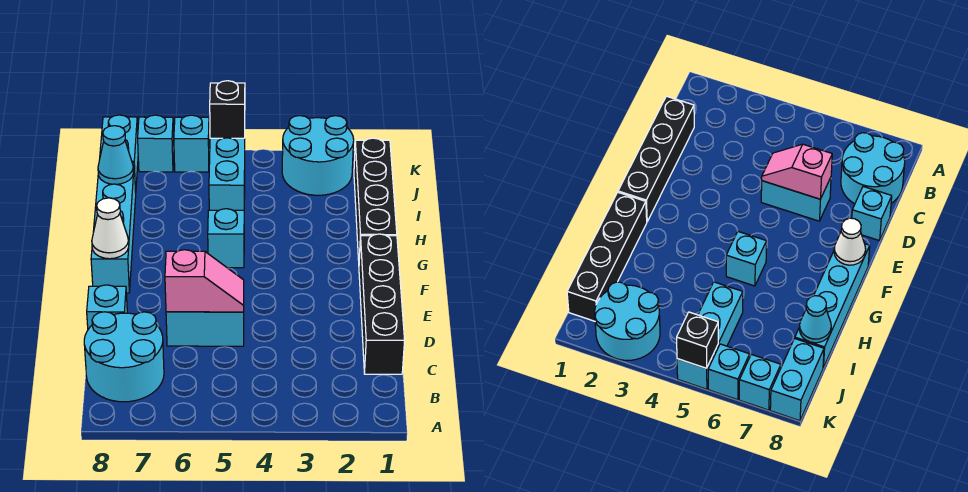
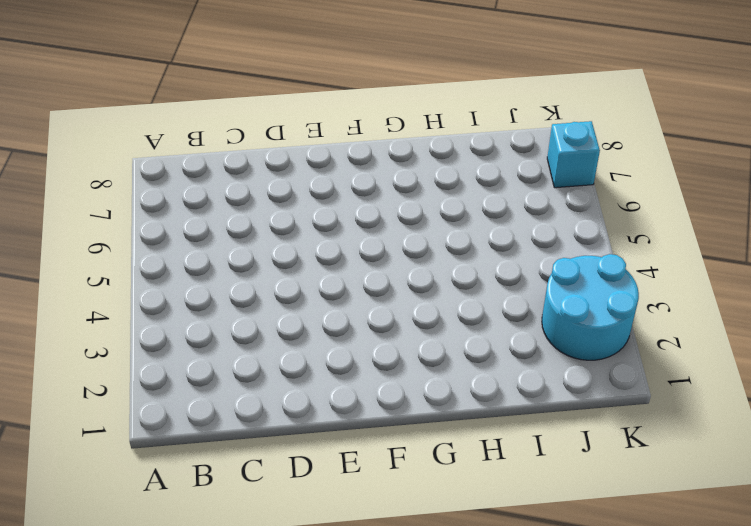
none -> cyan 2x2 round brick [84,312,164,402]
none -> black 1x4 brick [359,234,405,374]
none -> cyan 1x2 brick [166,312,244,346]

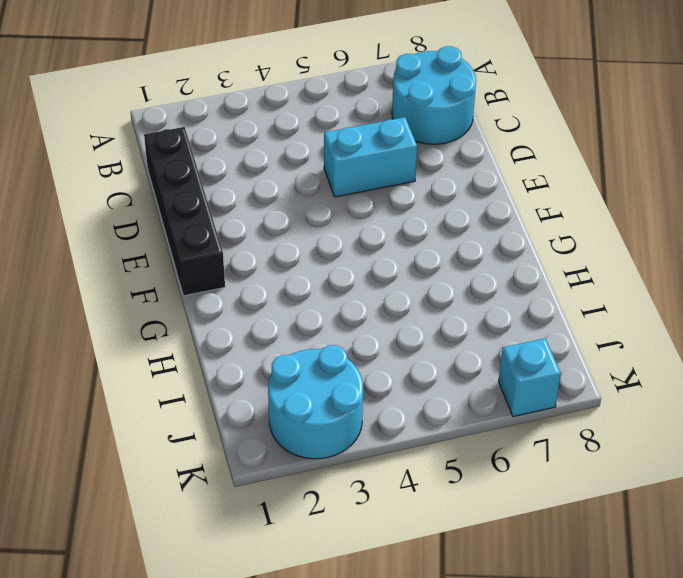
none -> cyan 1x1 brick [87,285,127,329]
none -> cyan 1x4 brick [91,162,136,293]
none -> black 1x4 brick [354,138,397,260]

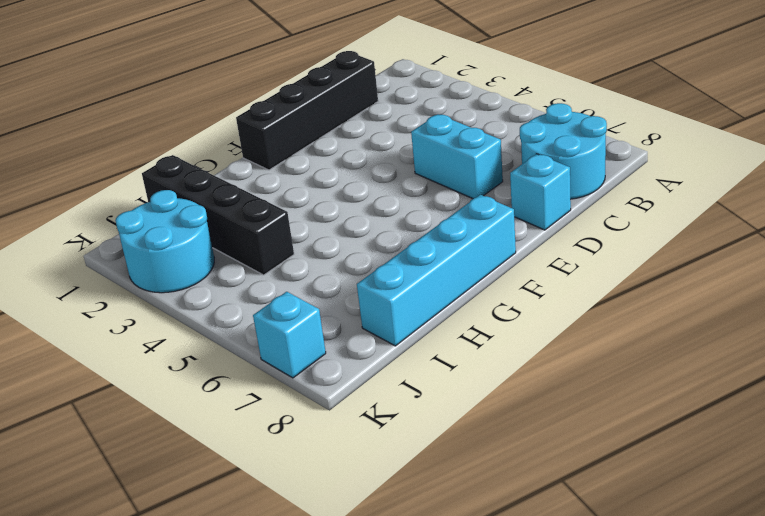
black 1x4 brick [142,155,294,275] -> black 1x4 brick turned to [354,138,397,260]
none -> cyan 1x1 brick [208,209,244,268]
none -> cyan 1x3 brick [209,138,245,210]
none -> cyan 1x2 brick [100,115,138,192]

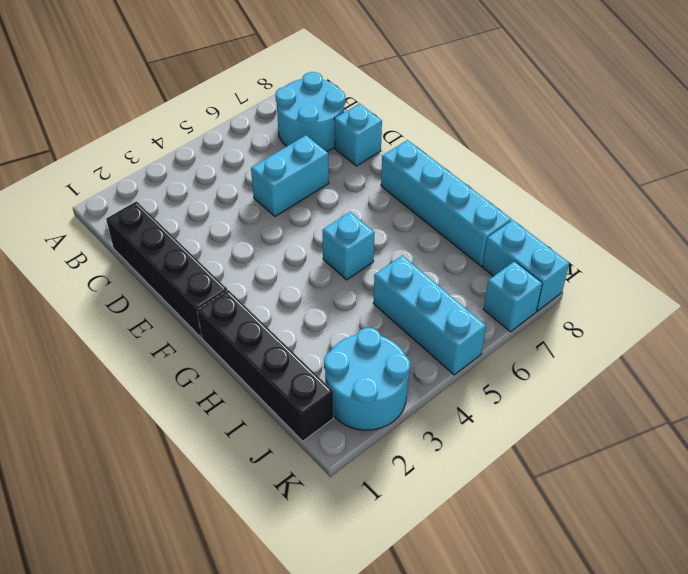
none -> cyan 1x1 brick [174,115,209,172]
none -> pink 1x2 slope [165,250,244,312]
none -> white 1x1 cone [92,198,129,259]

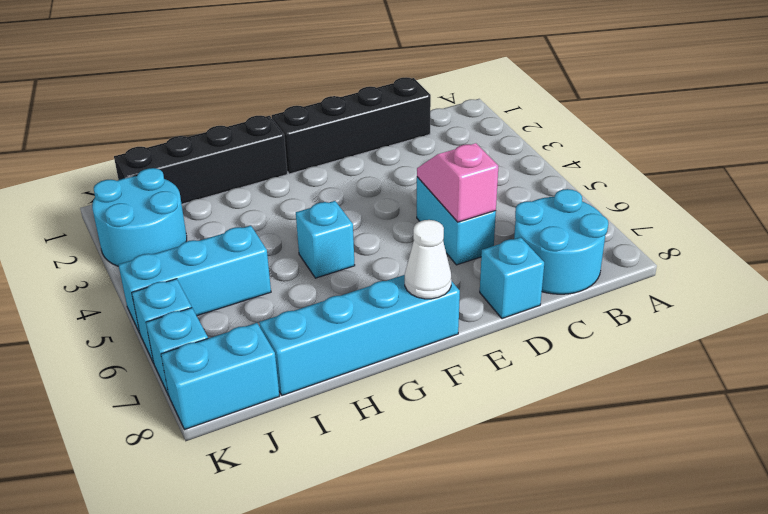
none -> cyan 1x1 cone [98,126,134,184]
none -> black 1x1 brick [210,81,245,138]

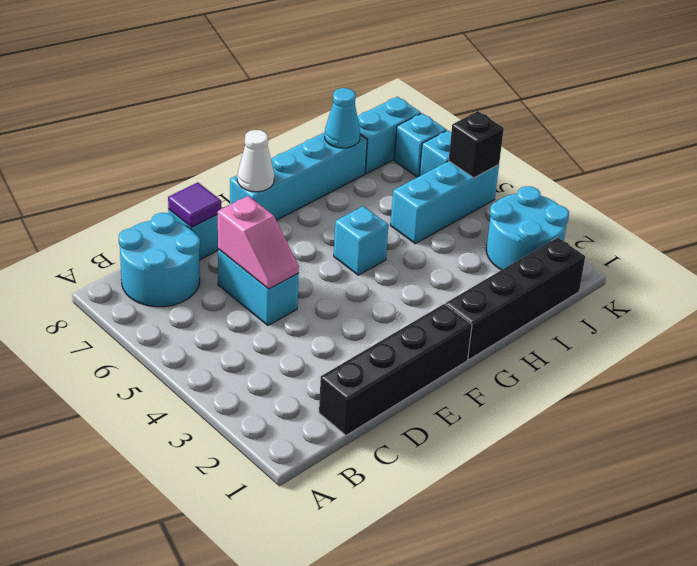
purple 1x1 tile [168,182,221,227] -> none

